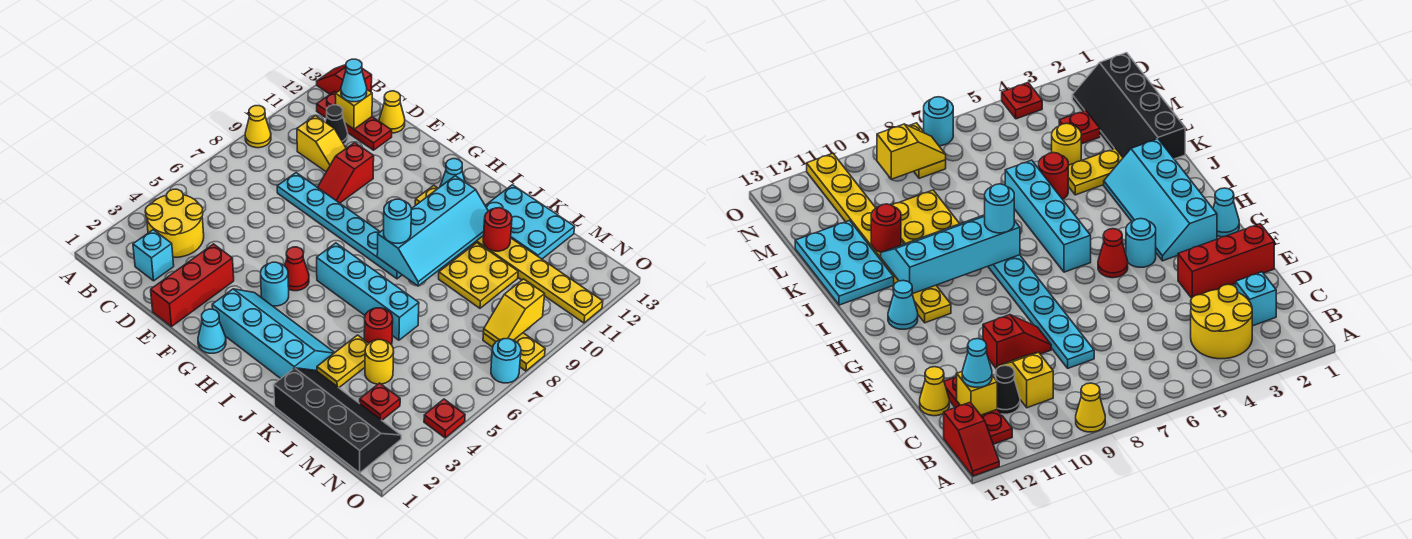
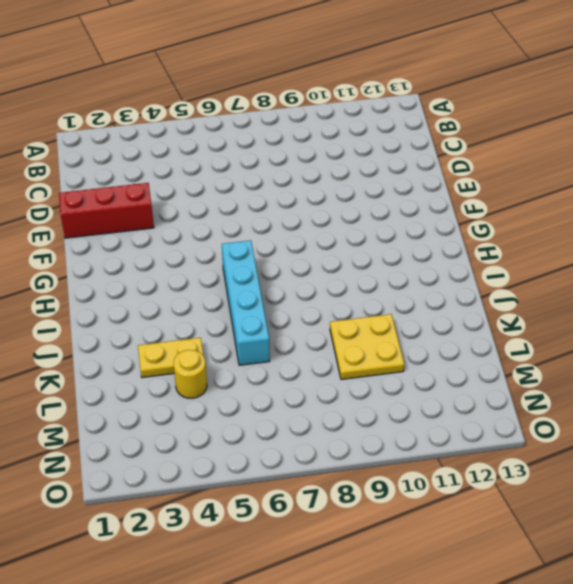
none -> yellow 1x1 cone [245,106,271,148]
none -> red 1x2 slope [317,65,372,94]
none -> yellow 2x2 round brick [145,189,204,257]
none -> red 1x3 plate [317,91,392,150]

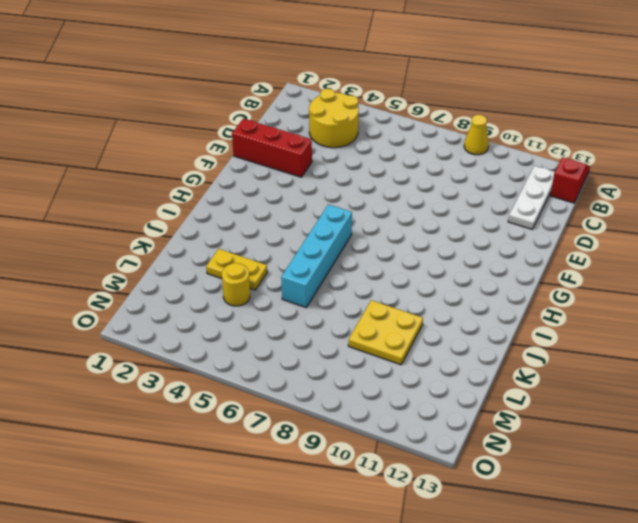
white 1x3 plate [508,166,555,229] -> red 1x3 plate [317,91,392,150]
none -> cyan 1x1 brick [133,230,174,281]
none -> yellow 1x2 slope [297,116,346,172]
none -> black 1x1 cone [325,105,348,144]
none -> cyan 1x6 plate [277,173,402,279]

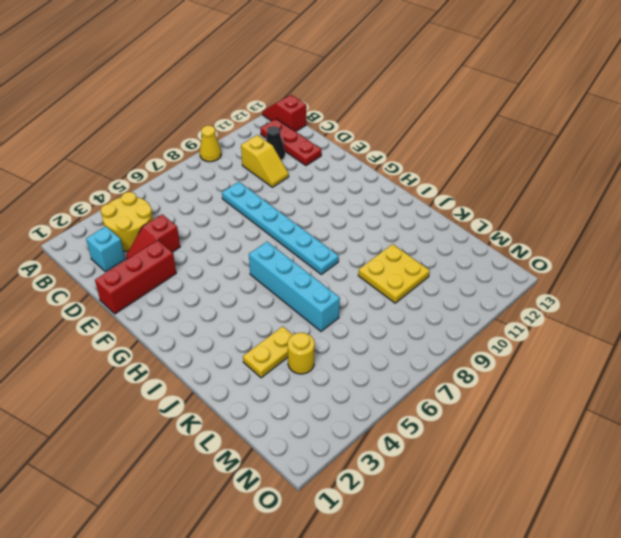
red 1x2 slope [126,214,180,259] -> red 1x2 slope moved to [318,143,374,203]
none -> yellow 1x1 cone [379,91,405,133]
none -> cyan 1x1 cone [198,309,226,353]
none -> cyan 2x4 slope [212,289,335,378]
none -> cyan 1x1 round brick [261,262,289,306]

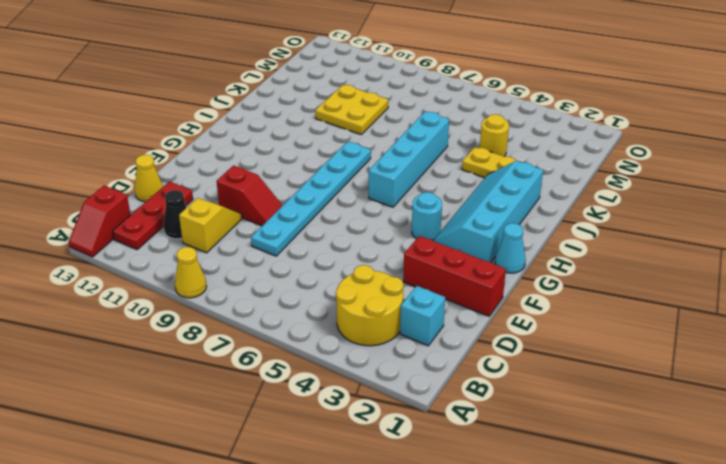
none -> red 1x1 cone [285,247,309,291]
none -> yellow 1x8 plate [415,185,603,323]
none -> cyan 1x1 cone [440,159,465,187]
none -> cyan 2x3 plate [485,185,575,259]

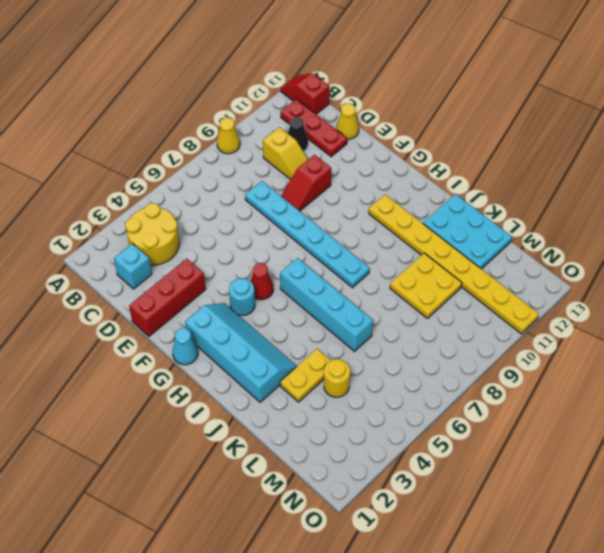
none -> cyan 1x1 cone [440,159,465,187]
none -> black 2x4 slope [274,368,401,473]
none -> red 1x1 round brick [364,308,393,345]
none -> red 1x1 plate [360,383,400,420]

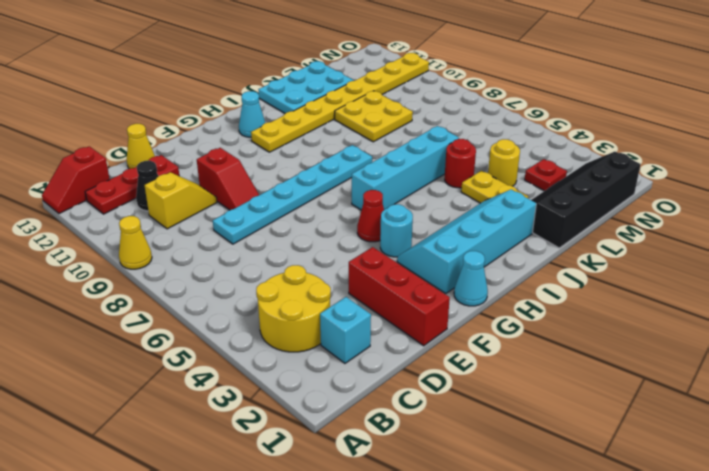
none -> yellow 1x2 plate [483,333,545,371]
none -> red 1x1 plate [424,399,465,438]
none -> cyan 1x1 round brick [491,339,521,383]
none -> yellow 1x1 brick [335,90,372,129]

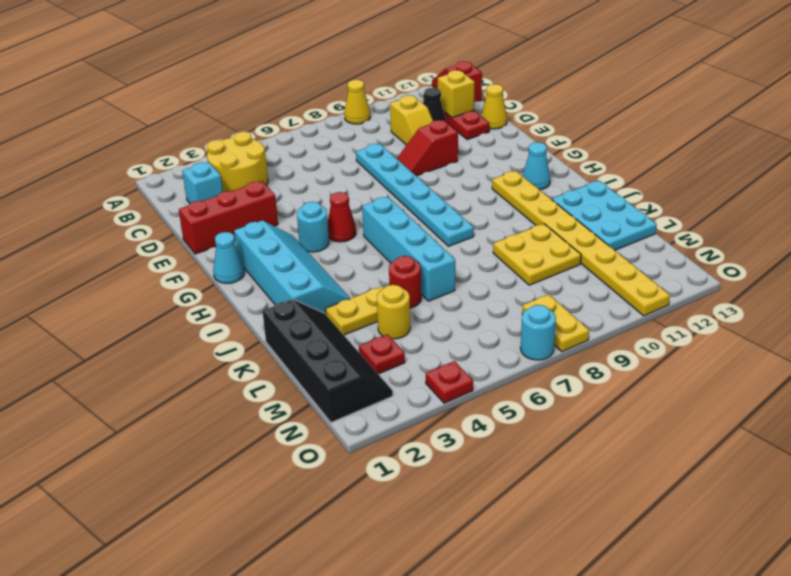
none -> cyan 2x4 slope [377,176,488,286]
none -> red 1x1 round brick [483,208,512,251]
none -> yellow 1x2 slope [484,279,545,342]
none -> cyan 1x1 cone [341,59,367,102]

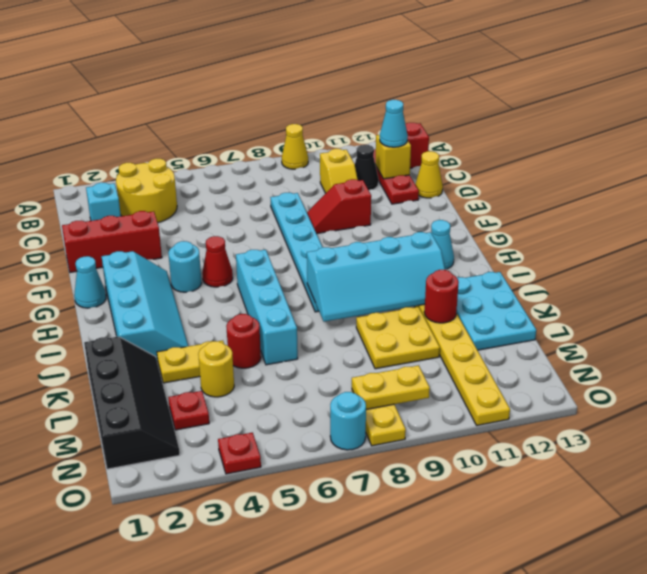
yellow 1x2 plate [352,365,430,410] -> yellow 1x2 slope [484,279,545,342]
none -> cyan 1x1 round brick [384,199,411,243]

